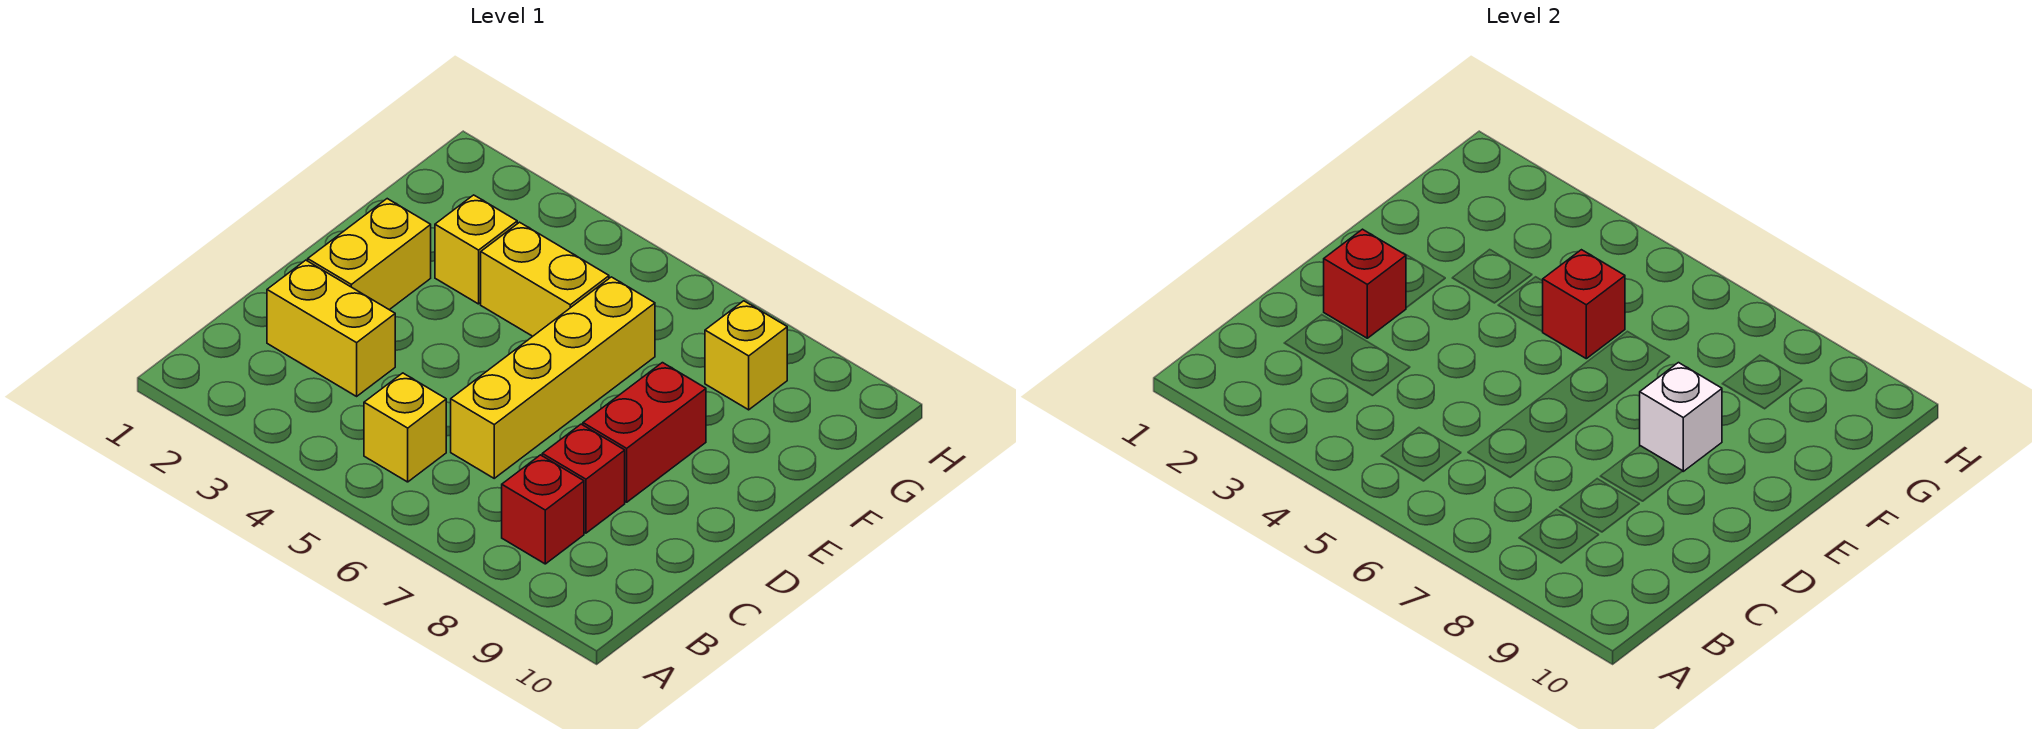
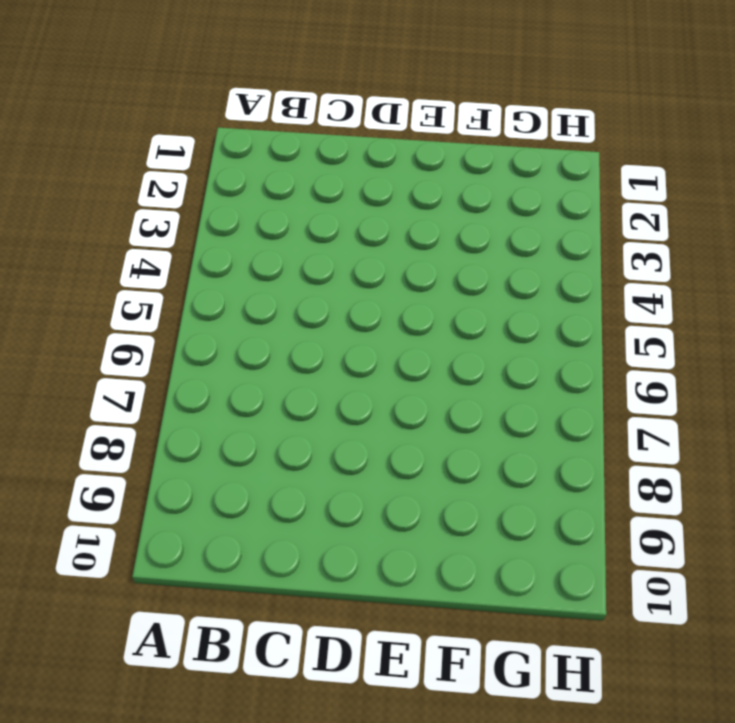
none -> yellow 1x1 brick [364,373,446,482]
none -> red 1x1 brick [502,455,584,564]
none -> yellow 1x2 brick [267,260,395,396]

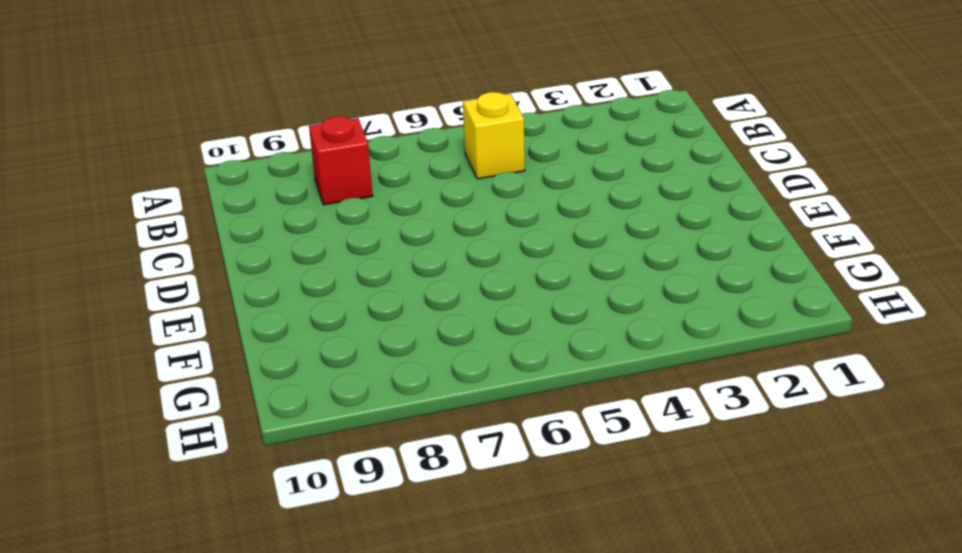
none -> yellow 1x2 brick [267,260,395,396]
none -> yellow 1x4 brick [451,277,655,478]
none -> red 1x1 brick [542,424,625,533]

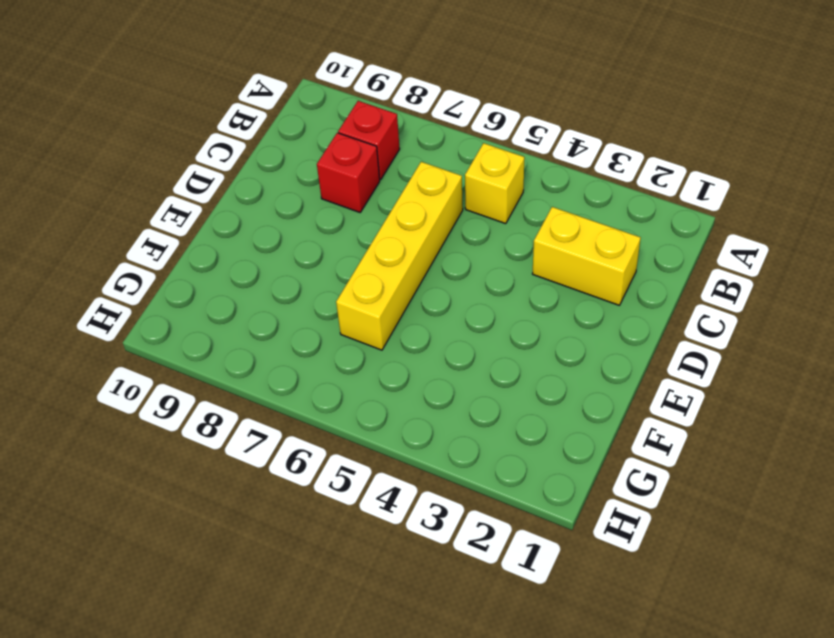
none -> yellow 1x2 brick [308,199,431,310]
none -> red 1x2 brick [583,363,706,502]
none -> yellow 1x1 brick [435,195,517,304]

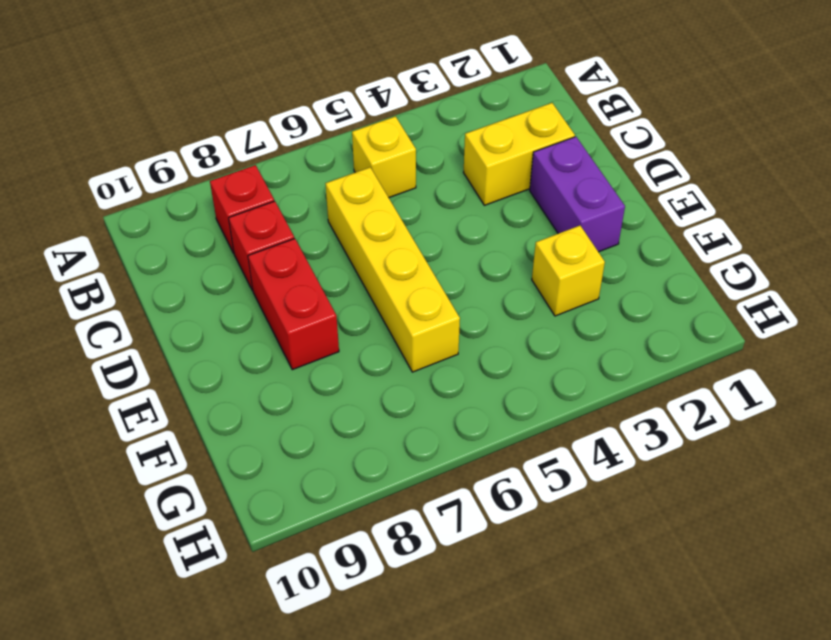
purple 1x2 brick [530,137,625,252] -> yellow 1x2 brick [308,199,431,310]
none -> yellow 1x2 brick [481,222,609,336]
none -> yellow 1x1 brick [705,301,787,410]
none -> red 1x1 brick [1324,229,1406,338]

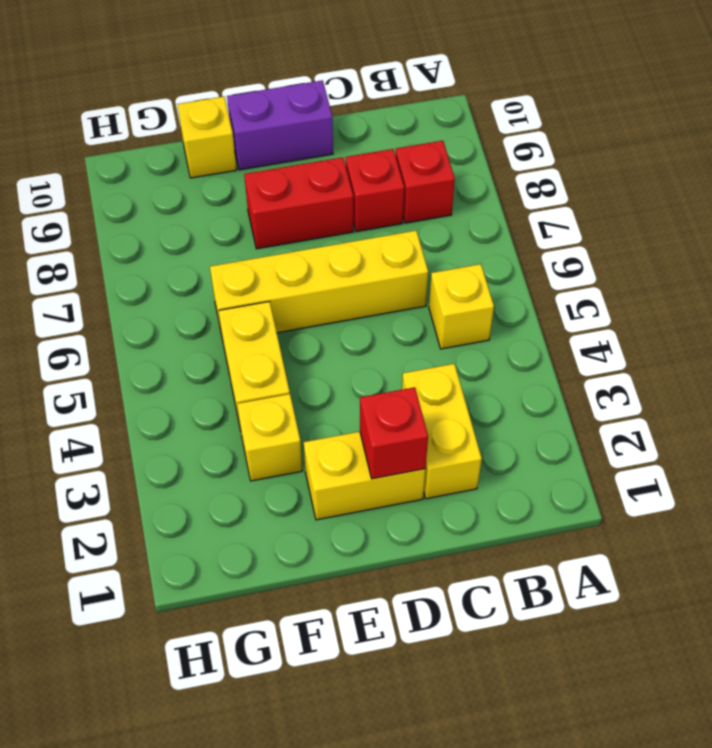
purple 1x2 brick [227,80,333,170] -> none
yellow 1x1 brick [177,96,237,178] -> yellow 1x1 brick moved to [705,301,787,410]
none -> white 1x1 brick [1640,363,1722,471]
none -> red 1x1 brick [1542,250,1625,359]

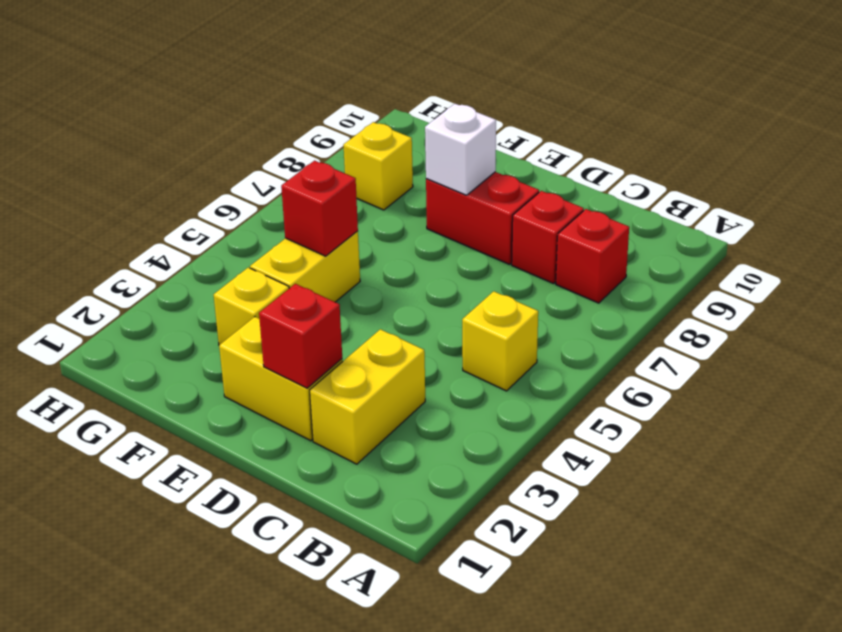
none -> yellow 1x4 brick [451,277,655,478]

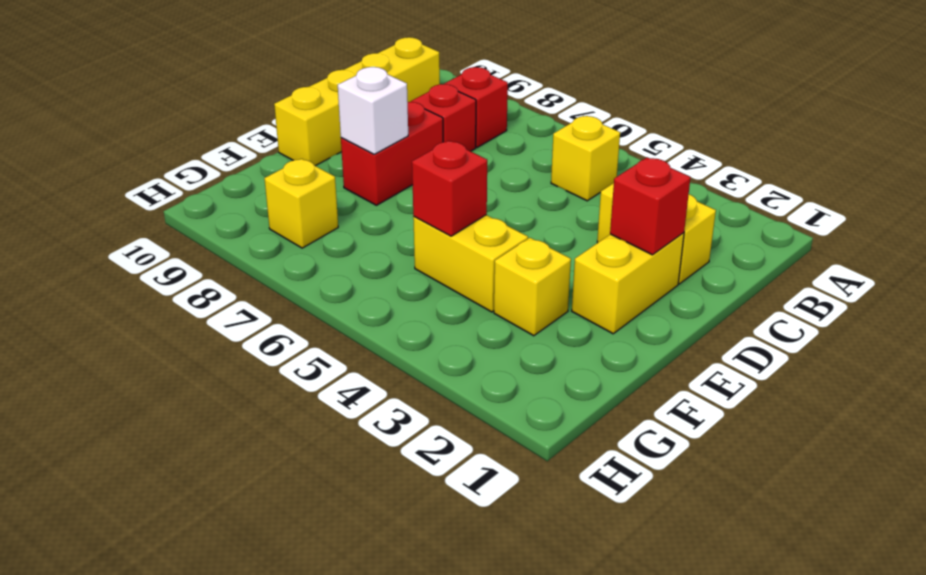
yellow 1x4 brick [274,37,440,166] -> yellow 1x4 brick moved to [451,277,655,478]

